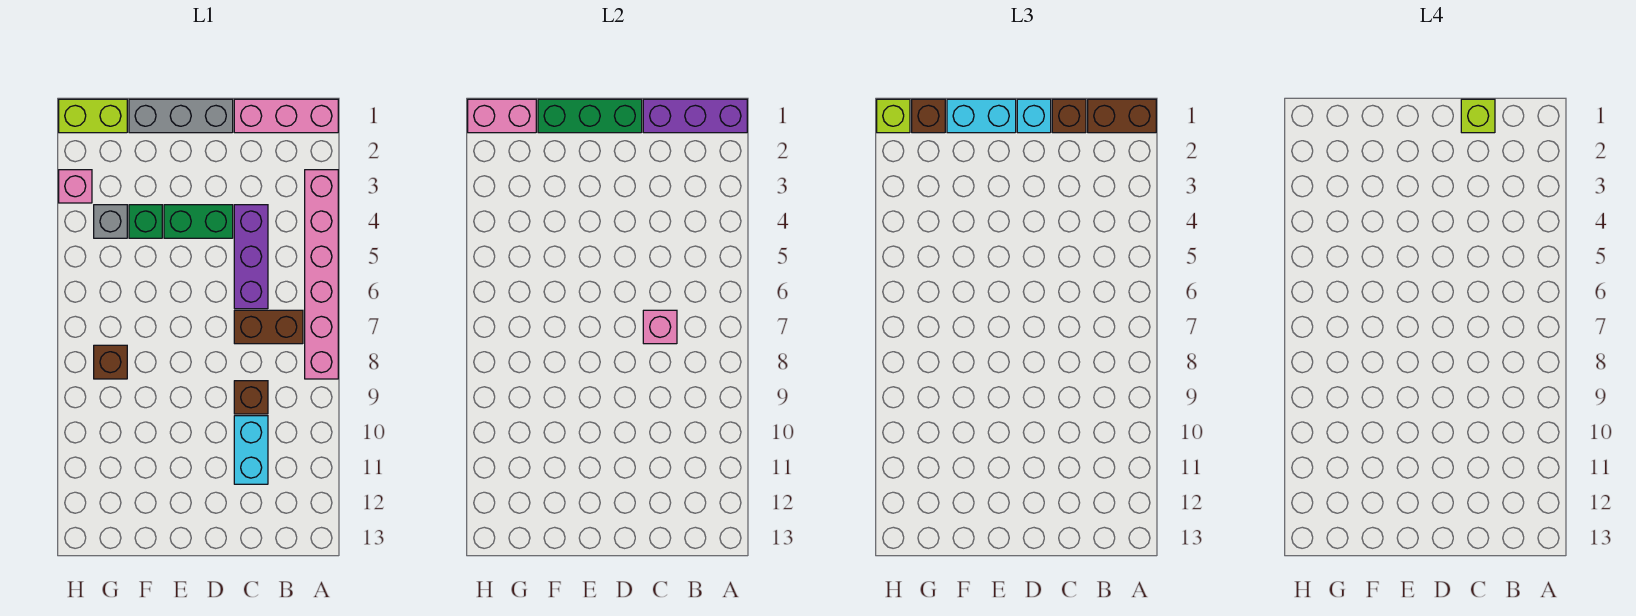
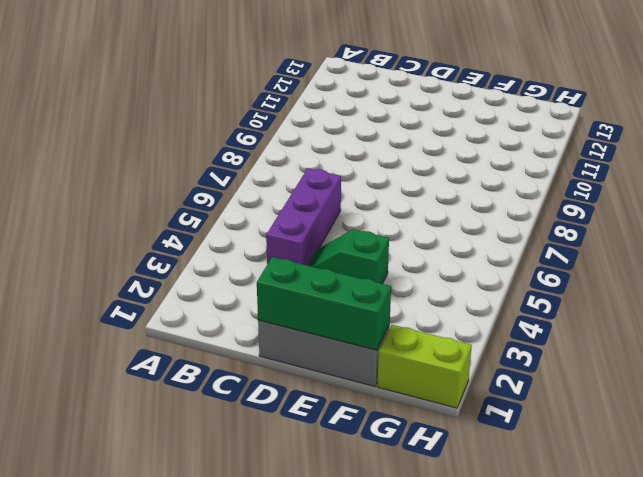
green 1x2 slope [308,230,389,284] -> green 1x2 brick [164,205,233,238]
none -> pink 1x3 brick [234,99,338,133]
none -> pink 1x6 brick [305,170,338,379]
none -> brown 1x2 brick [234,310,303,344]

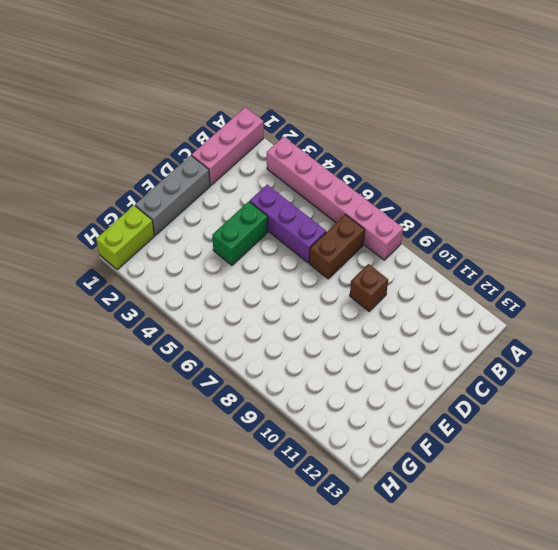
none -> cyan 1x2 brick [234,416,268,484]
none -> green 1x1 brick [129,205,162,238]
none -> grey 1x1 brick [94,205,127,238]

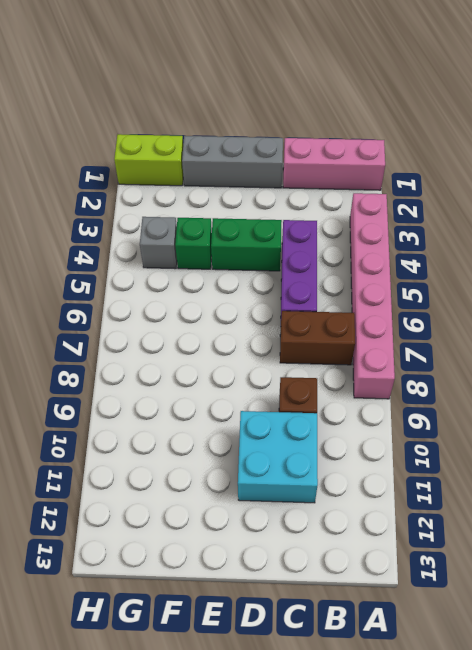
cyan 2x2 brick [238,411,318,503] -> cyan 1x2 brick [234,416,268,484]
none -> brown 1x1 brick [94,345,127,379]
none -> pink 1x1 brick [59,170,92,203]
none -> purple 1x3 brick [643,99,747,133]

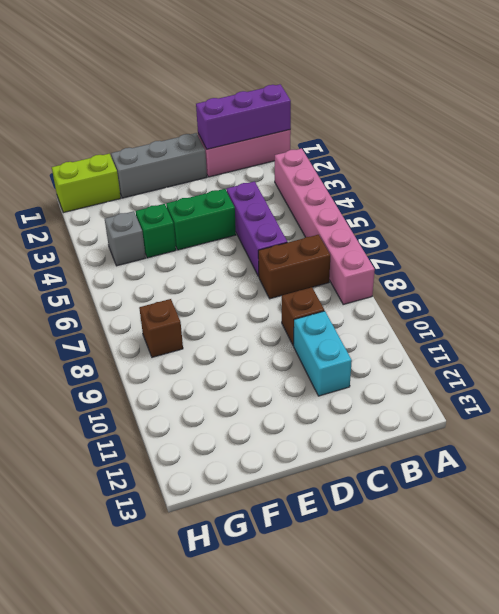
none -> pink 1x1 brick [59,170,92,203]
none -> pink 1x1 brick [643,310,677,344]
none -> green 1x3 brick [538,99,642,133]

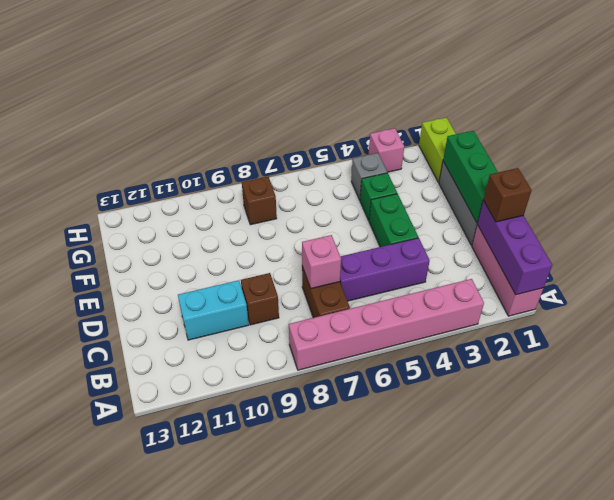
none -> pink 1x2 brick [468,99,536,133]
none -> brown 1x2 brick [1088,99,1156,133]
none -> cyan 1x1 brick [1017,99,1051,133]

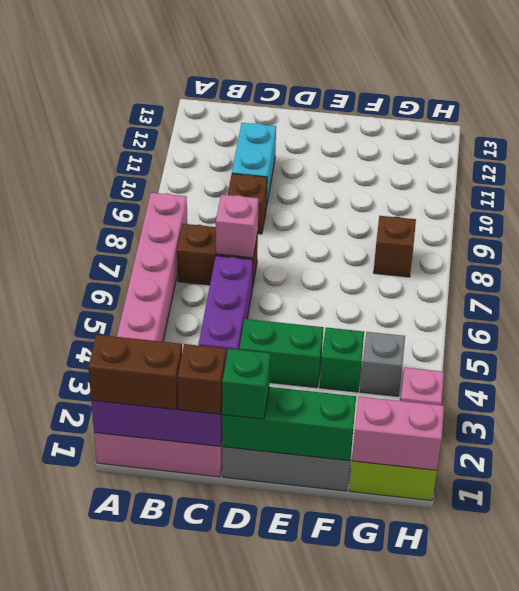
green 1x1 brick [222,349,270,419] -> cyan 1x1 brick [1017,99,1051,133]
none -> cyan 1x2 brick [947,99,1016,133]
none -> brown 1x1 brick [912,99,945,133]
none -> lime 1x1 brick [877,99,910,133]

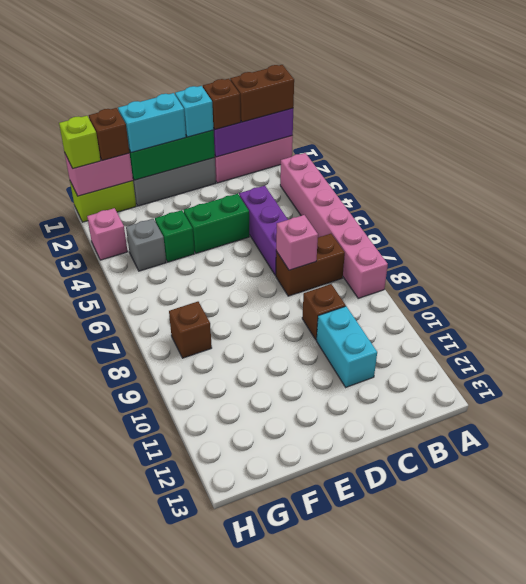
none -> lime 1x1 brick [1461,99,1495,133]

